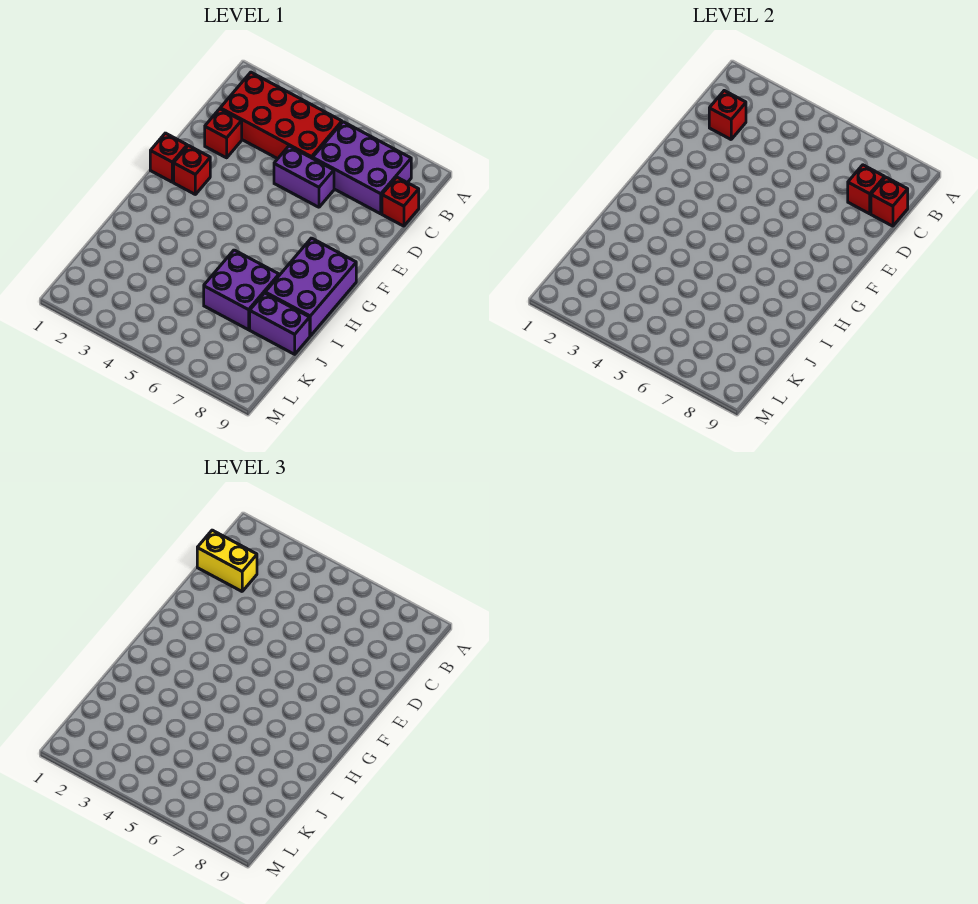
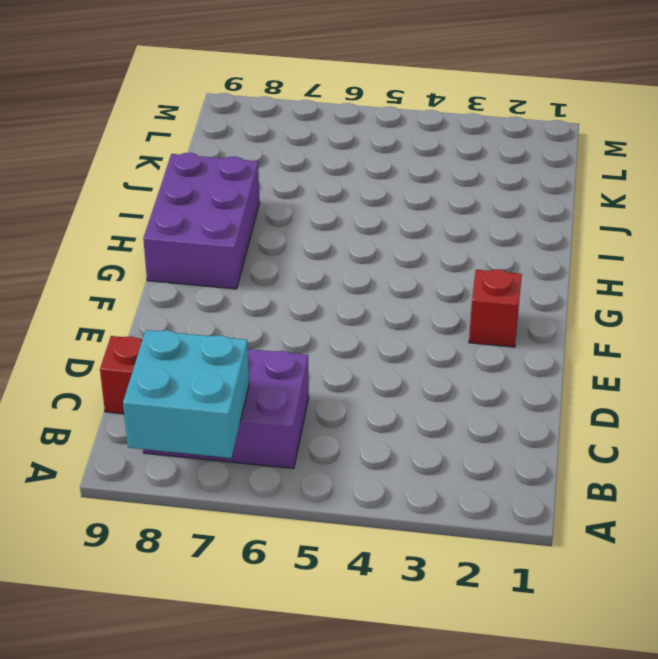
cyan 2x2 brick [123,330,249,458] -> none
none -> red 2x4 brick [220,72,342,159]
none -> red 1x1 brick [205,109,242,158]
none -> purple 1x2 brick [274,146,334,207]

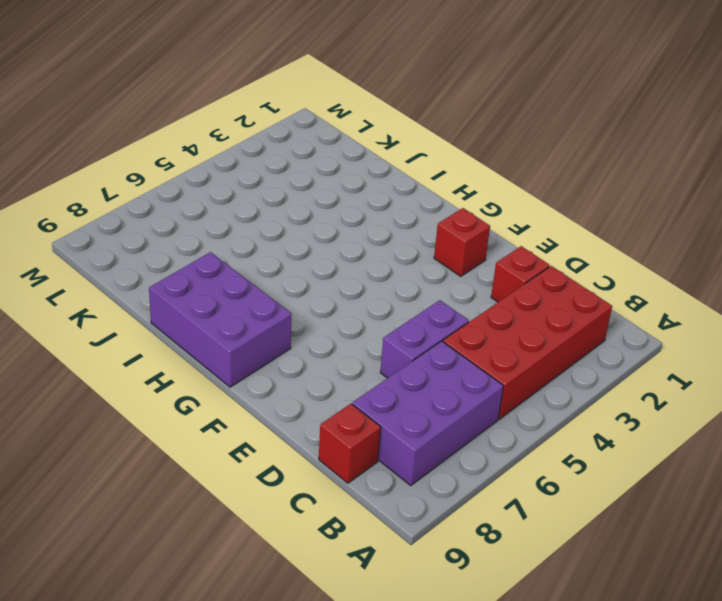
none -> red 1x1 brick [150,133,187,182]
none -> purple 2x2 brick [204,250,279,330]
none -> purple 1x2 brick [250,293,310,354]

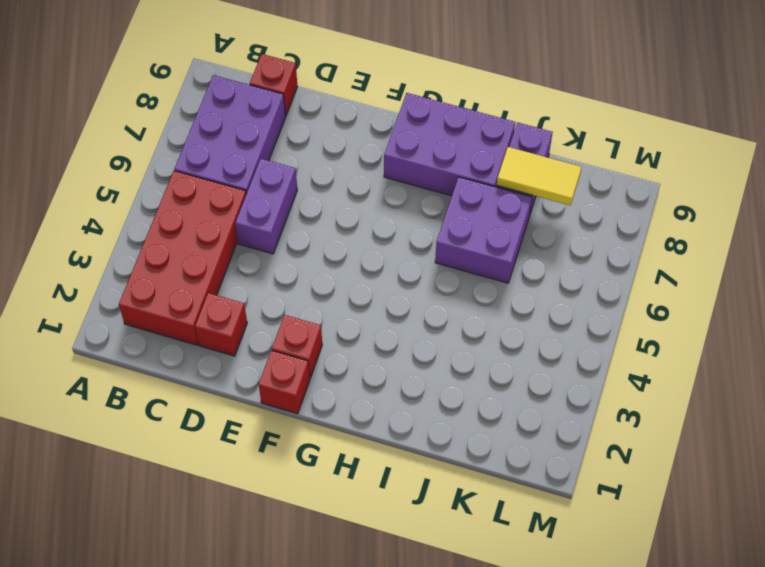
yellow 1x2 tile [497,147,582,205] -> none
none -> red 1x1 brick [709,91,746,139]
none -> red 1x1 brick [848,165,885,214]
none -> red 1x1 brick [871,177,908,226]

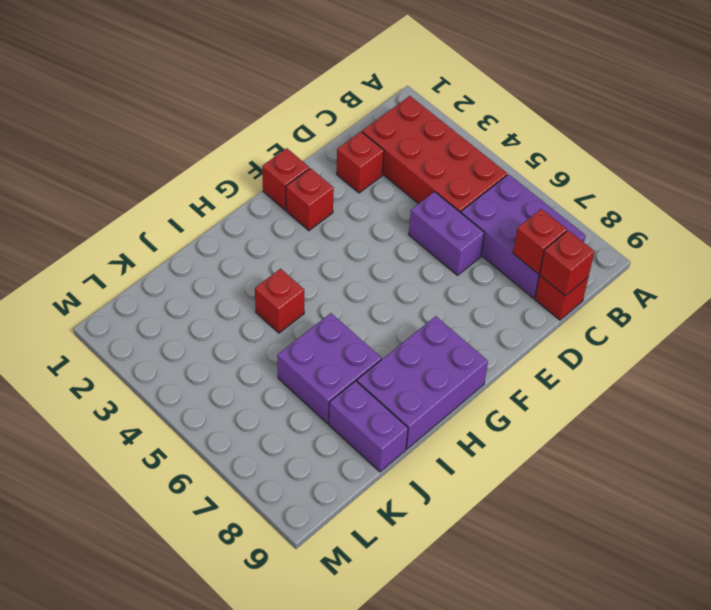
red 1x1 brick [255,269,304,333] -> red 1x1 brick moved to [709,91,746,139]
none -> yellow 1x2 brick [197,530,257,591]

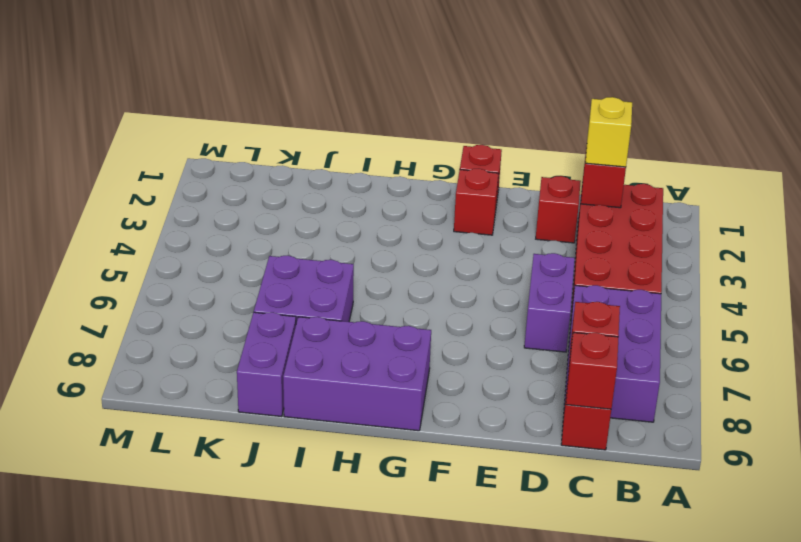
yellow 1x1 brick [585,97,632,167] -> yellow 1x2 brick [197,530,257,591]

